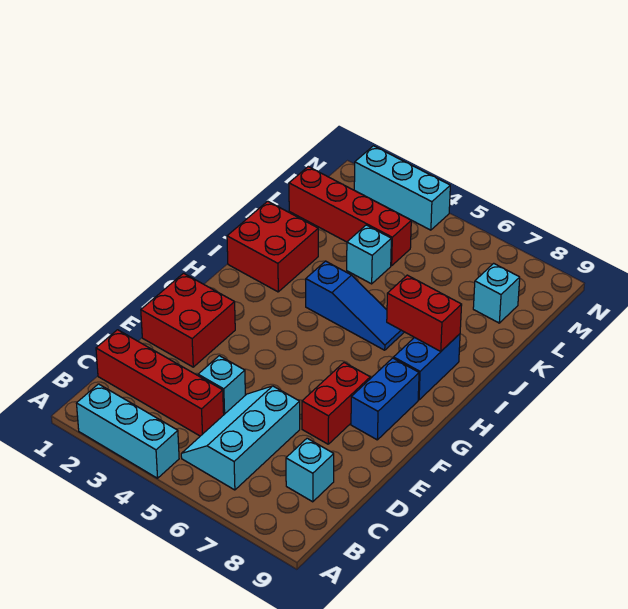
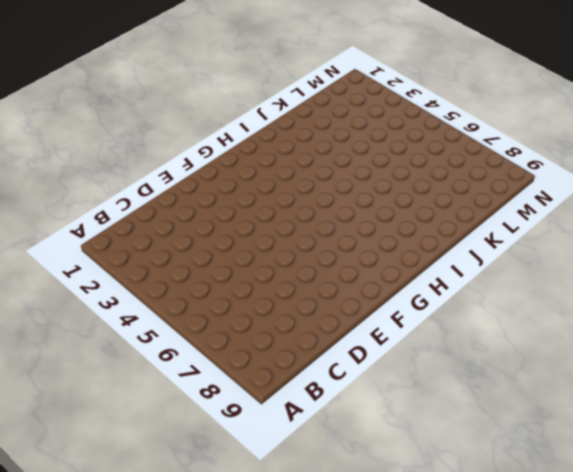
none -> cyan 1x3 brick [76,384,179,478]
none -> cyan 2x3 slope [181,386,300,490]
none -> red 1x4 brick [96,330,224,436]

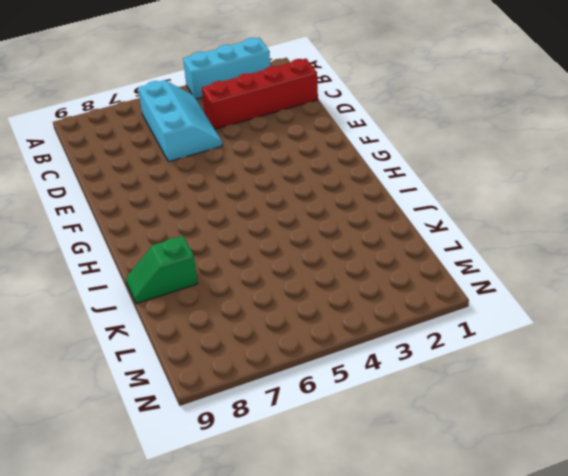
green 1x2 slope [126,236,198,304] -> none
none -> cyan 1x1 brick [286,438,334,502]
none -> cyan 1x1 brick [198,356,245,414]
none -> red 2x2 brick [141,273,235,367]

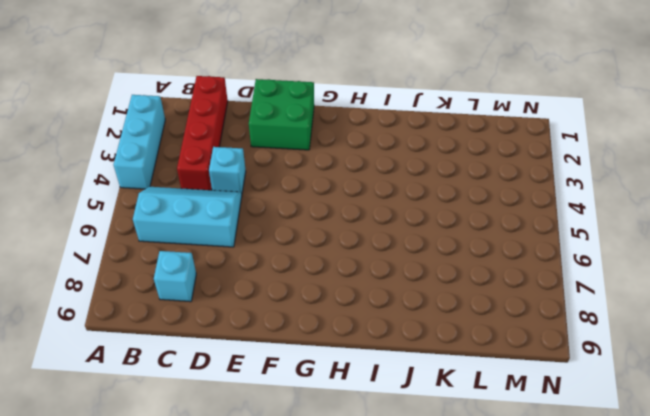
green 2x2 brick [249,79,314,150] -> red 2x2 brick [141,273,235,367]
none -> red 1x2 brick [302,363,370,444]
none -> blue 1x2 brick [351,358,419,440]
none -> blue 1x2 brick [394,334,460,400]

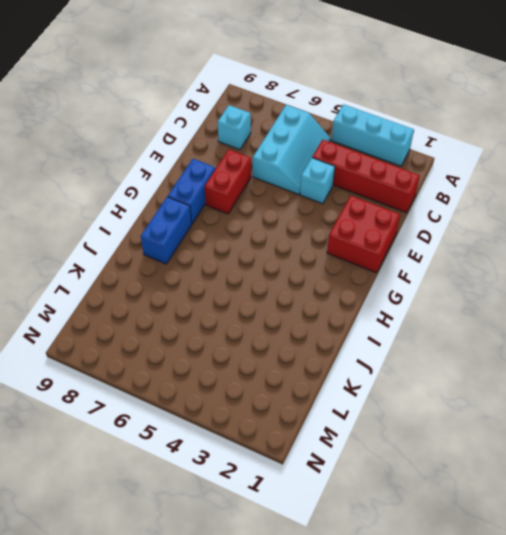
none -> red 2x2 brick [227,201,318,292]
none -> blue 1x3 slope [306,261,404,350]
none -> cyan 1x1 brick [347,225,391,284]

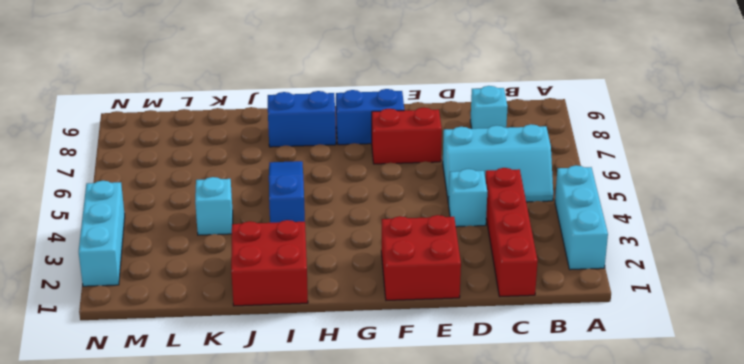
none -> red 1x4 brick [289,167,411,266]
none -> cyan 1x1 brick [473,263,520,323]
none -> red 1x2 brick [387,275,462,351]

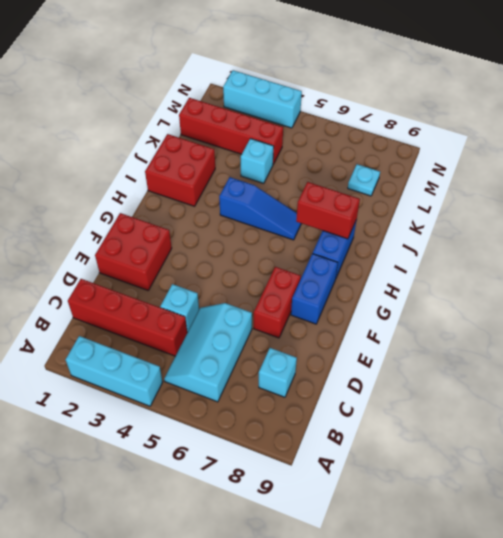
cyan 1x1 plate [348,164,380,196] -> cyan 1x1 brick [473,263,520,323]

